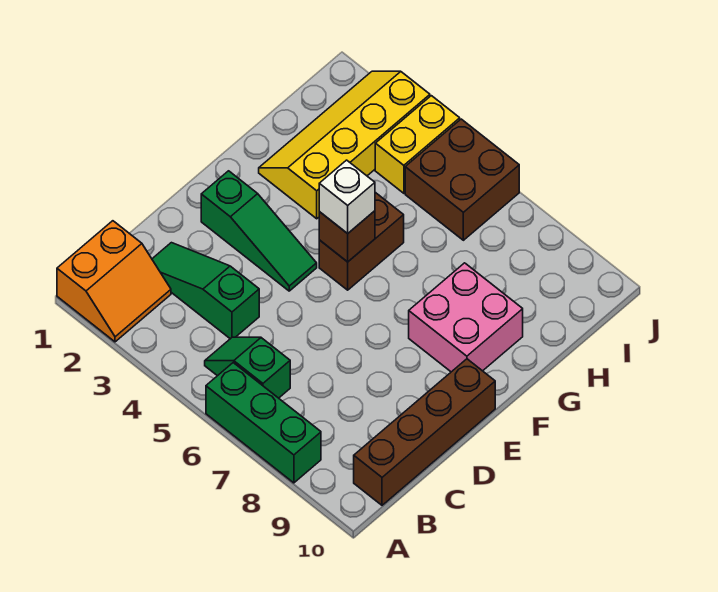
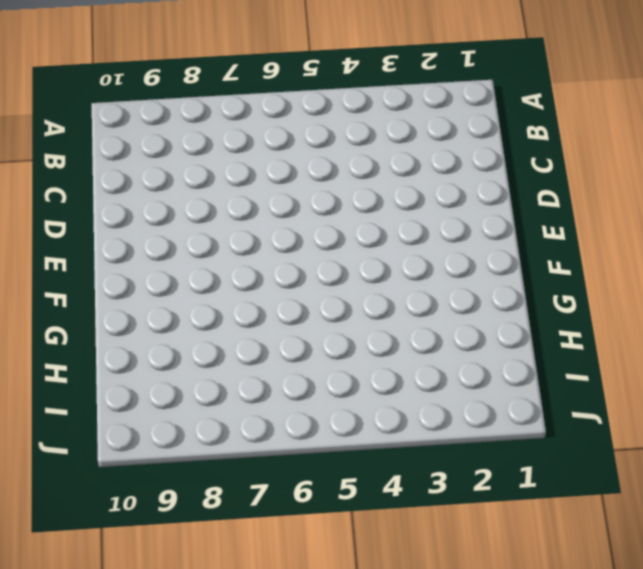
none -> orange 2x2 slope [57,221,171,342]
none -> green 1x3 brick [206,363,321,483]
none -> green 1x2 slope [205,337,290,398]

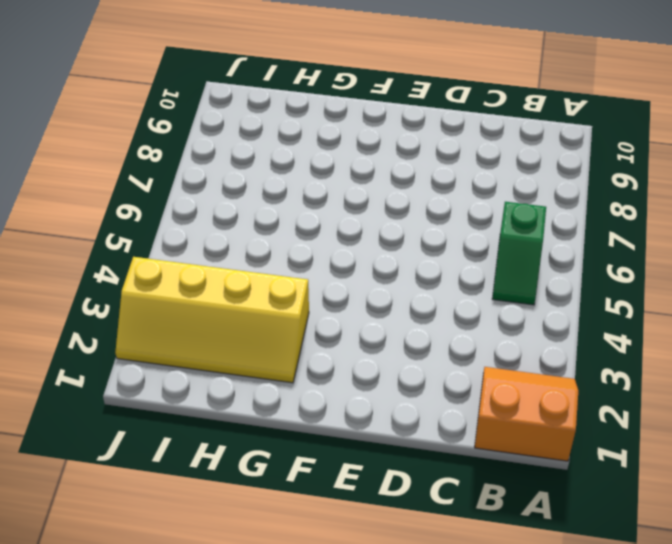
none -> green 1x3 brick [206,363,321,483]
none -> brown 1x4 brick [354,359,495,505]
none -> green 1x3 slope [152,243,259,339]

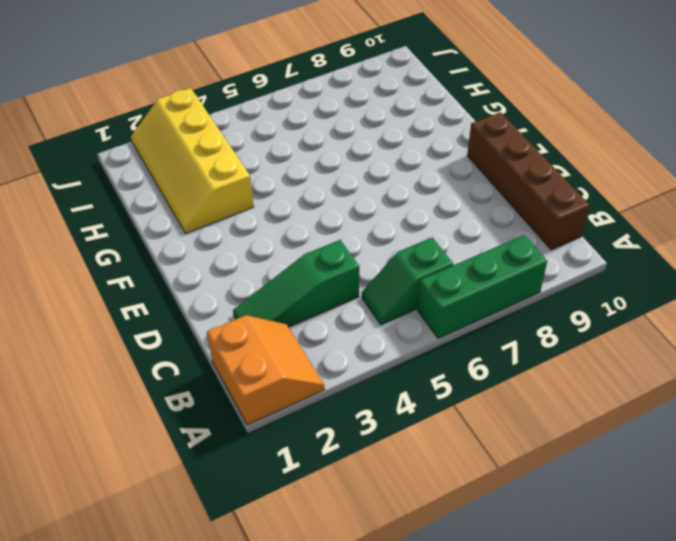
none -> green 1x3 slope [201,171,317,291]
none -> brown 1x2 brick [319,192,404,290]
none -> pink 2x2 brick [409,263,523,372]

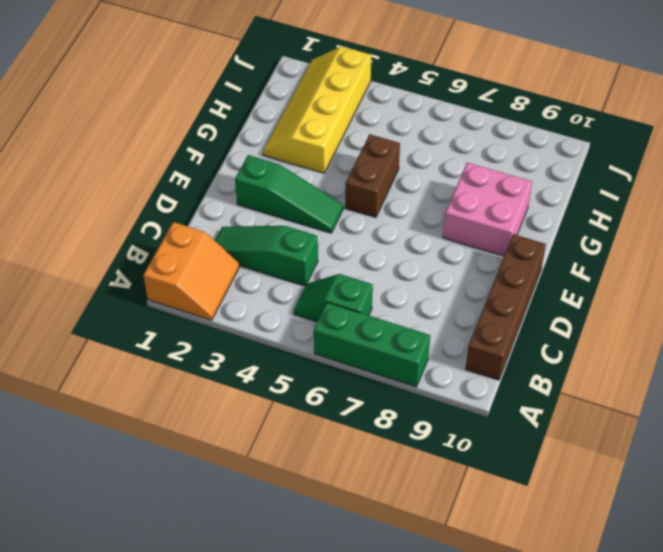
none -> yellow 1x2 brick [375,96,460,193]
none -> brown 2x2 brick [405,119,519,240]
none -> brown 1x1 brick [319,211,375,262]

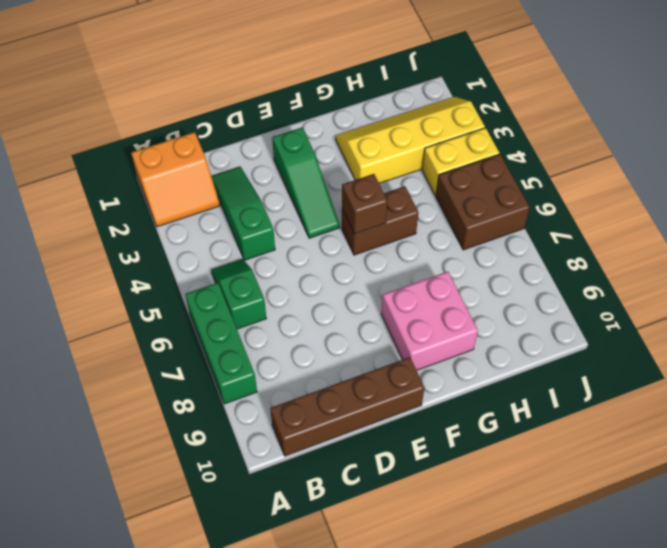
none -> white 1x1 brick [319,160,375,234]

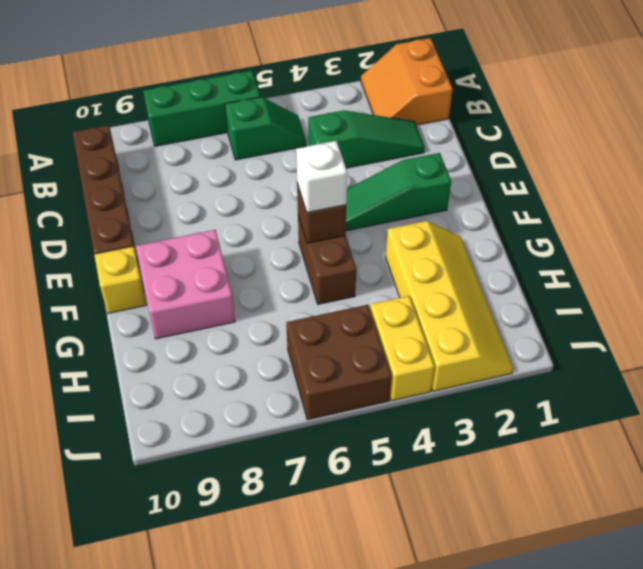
yellow 1x1 brick [94,246,146,313] -> none

